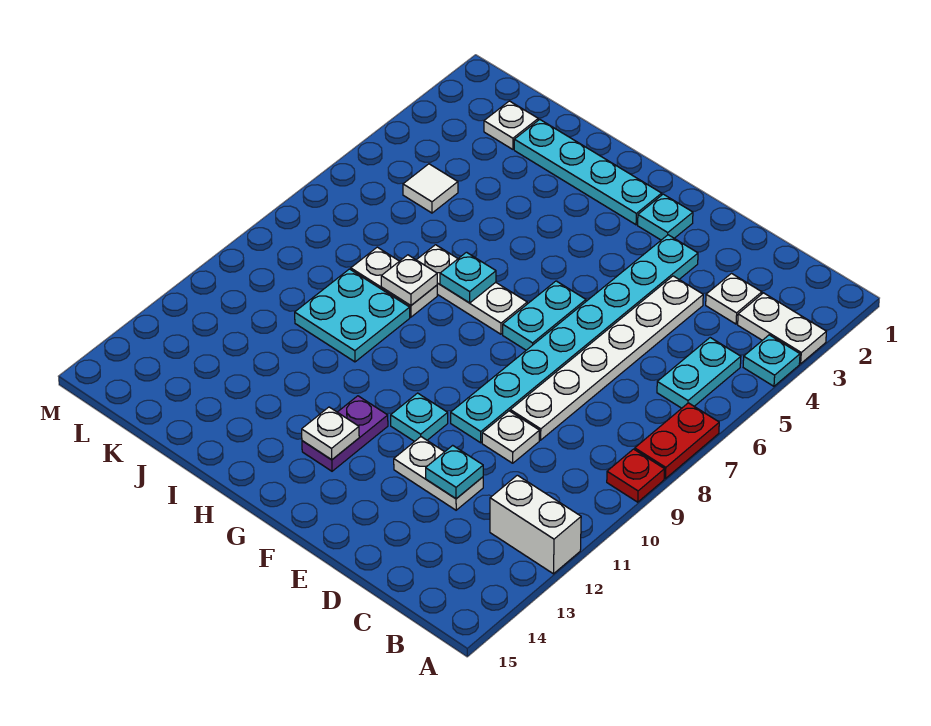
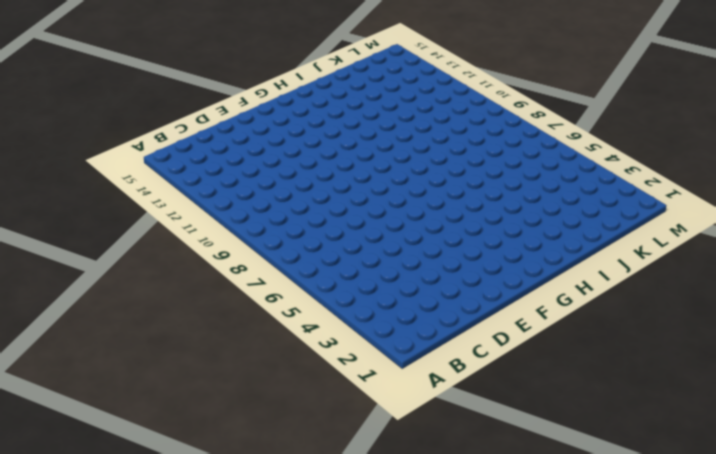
none -> white 1x2 plate [738,293,826,364]
none -> cyan 1x1 plate [743,335,800,386]
none -> red 1x2 plate [635,403,719,479]

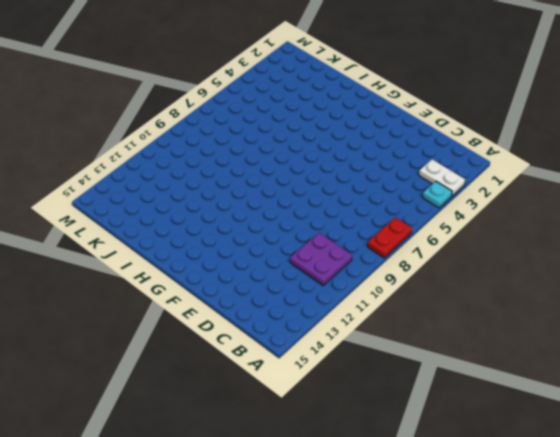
purple 2x2 plate [290,233,352,285] -> none
none -> red 1x1 plate [607,449,665,502]
none -> white 1x2 brick [490,475,581,574]
none -> cyan 1x2 plate [657,338,741,408]

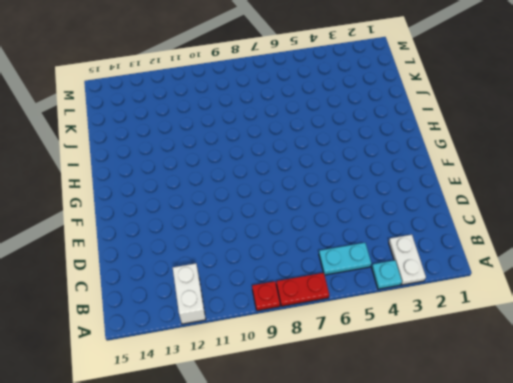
none -> white 1x1 plate [706,274,762,324]
none -> white 1x6 plate [510,276,703,440]
none -> white 1x1 plate [482,411,540,463]

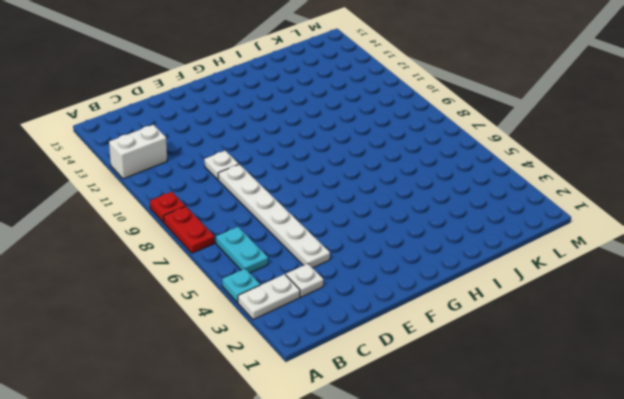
none -> white 1x2 plate [394,437,483,510]
none -> cyan 1x8 plate [451,235,698,443]
none -> cyan 1x1 plate [638,194,693,240]

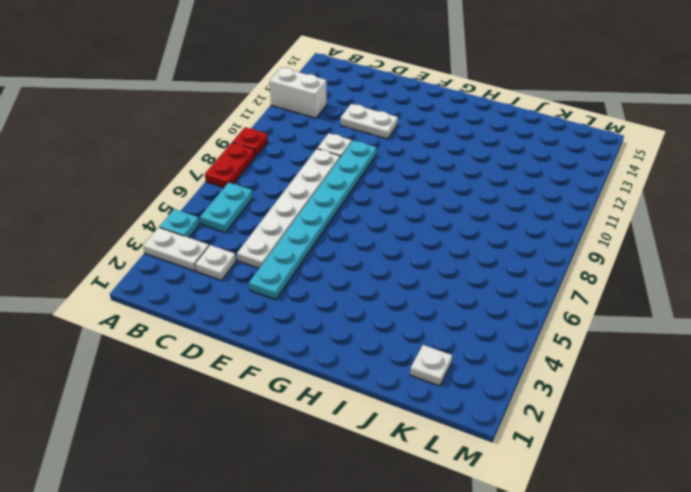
none -> cyan 1x1 plate [638,194,693,240]
none -> cyan 1x2 plate [503,281,586,350]
none -> cyan 1x1 plate [391,393,448,442]

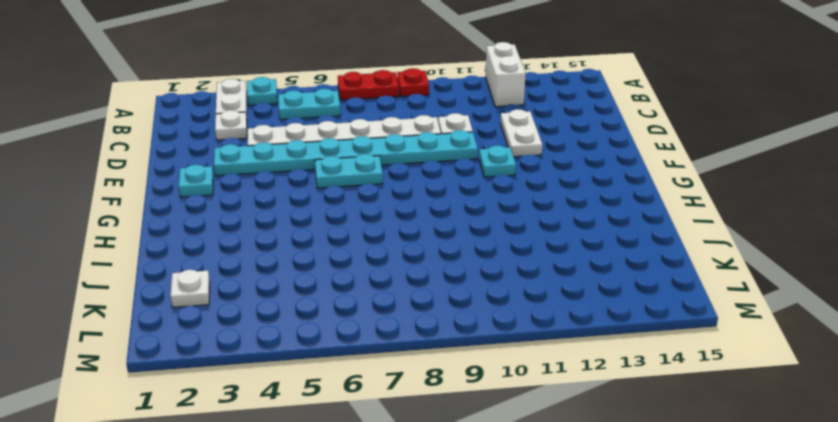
none -> cyan 1x4 plate [514,119,662,225]
none -> white 1x3 plate [417,245,527,334]
none -> purple 1x2 plate [302,396,388,471]

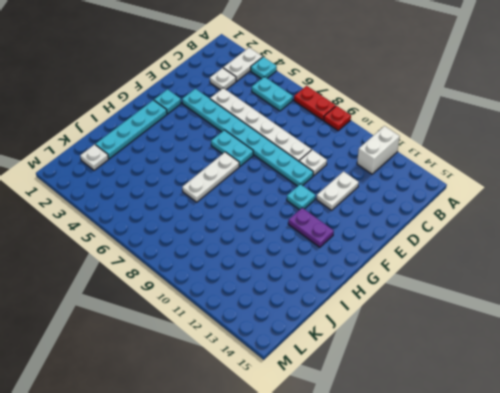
none -> white 1x2 plate [351,247,437,317]
none -> cyan 2x2 plate [295,269,410,362]
none -> white 1x1 tile [403,164,458,213]

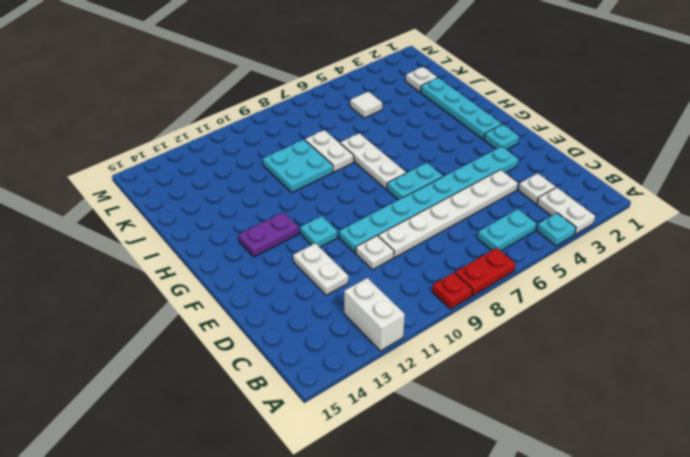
none -> cyan 1x1 plate [426,445,483,499]
none -> white 1x1 plate [302,407,359,460]
none -> cyan 1x1 plate [440,252,496,303]

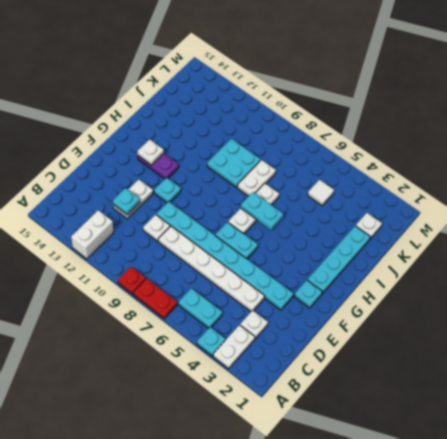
cyan 1x2 plate [241,192,283,230] -> cyan 1x1 plate [440,252,496,303]
none -> white 1x1 plate [381,255,437,306]

